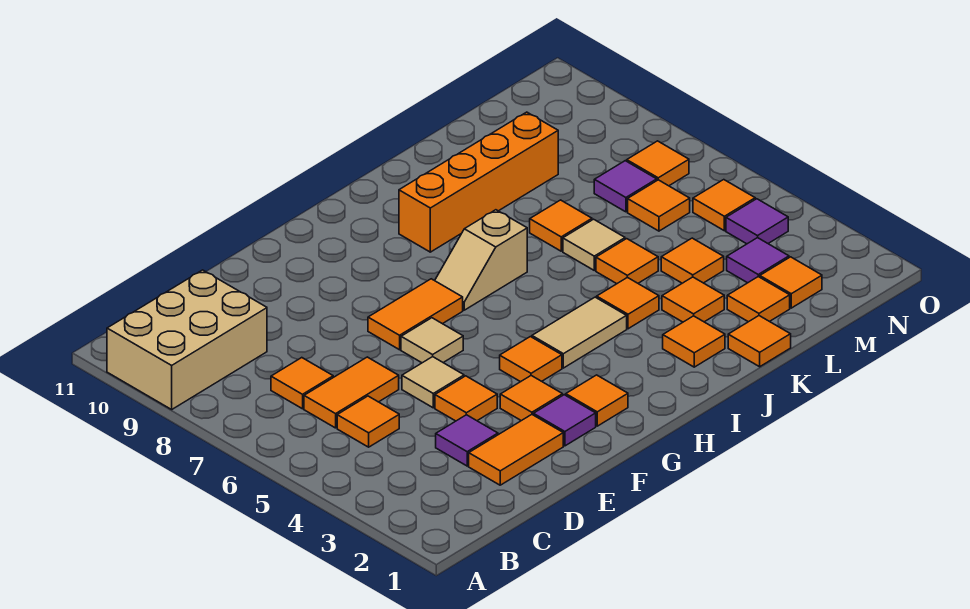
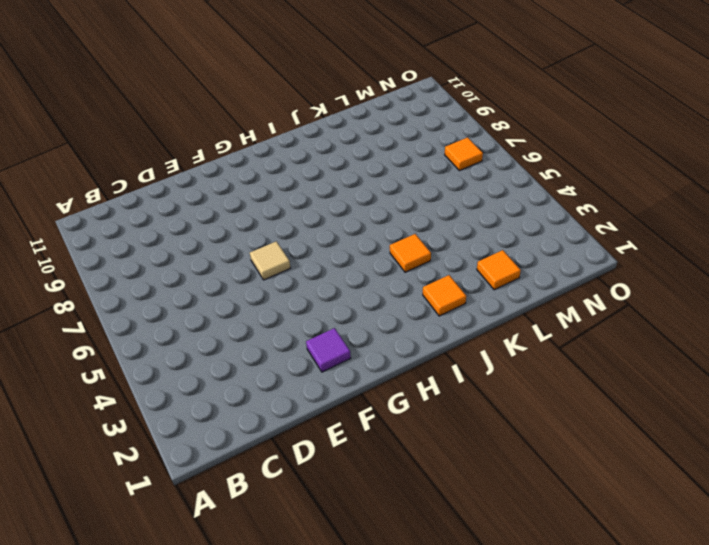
none -> tan 2x3 brick [107,270,267,409]
none -> orange 1x1 tile [337,396,399,447]
none -> orange 1x2 tile [304,357,399,428]
none -> orange 1x1 tile [271,358,333,409]

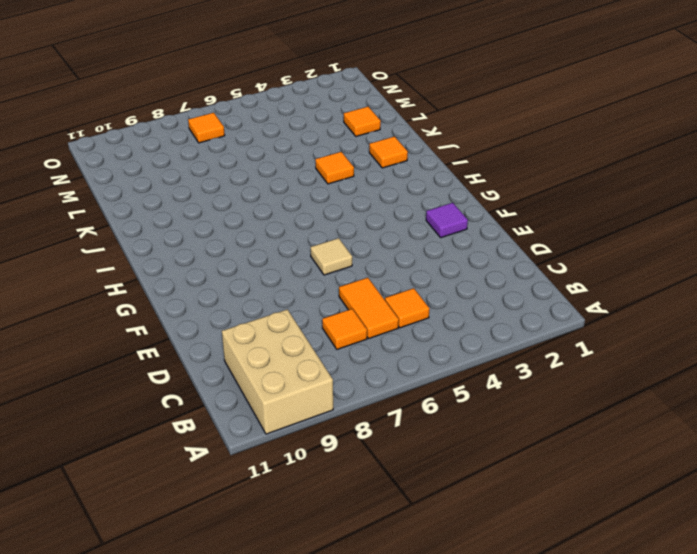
none -> orange 1x2 tile [469,415,563,485]
none -> purple 1x1 tile [436,415,498,466]
none -> orange 1x1 tile [435,376,497,421]
none -> tan 1x1 tile [402,357,464,408]

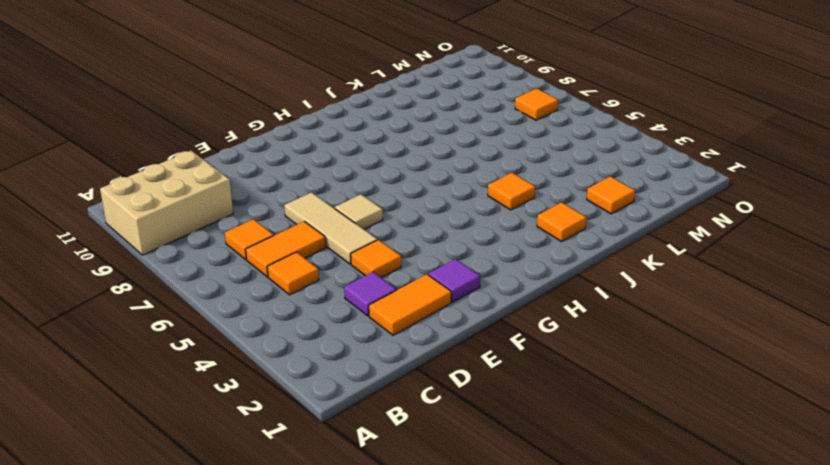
tan 1x3 tile [284,192,377,264] -> tan 1x1 tile [402,357,464,408]
none -> orange 1x1 tile [500,376,563,421]
none -> orange 1x2 tile [368,279,463,350]
none -> orange 1x1 tile [566,375,628,426]
none -> orange 1x1 tile [500,337,562,382]

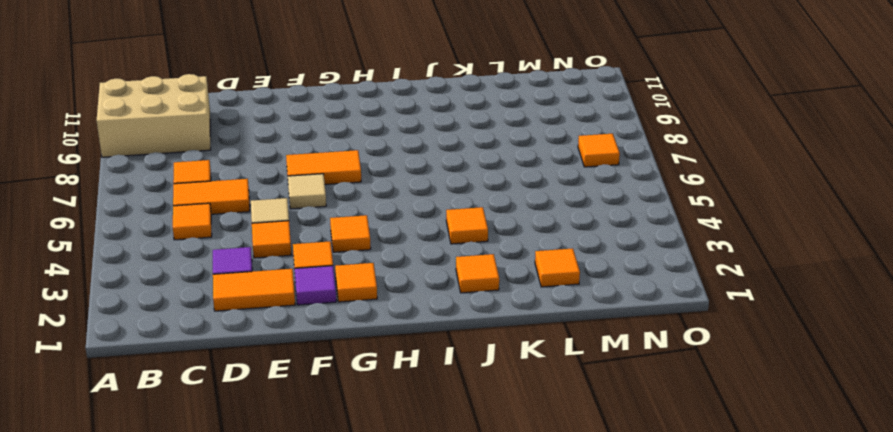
none -> tan 1x2 tile [532,297,627,368]
none -> tan 1x2 slope [435,210,527,310]
none -> orange 1x4 brick [399,112,558,252]
none -> orange 1x1 tile [728,316,791,367]

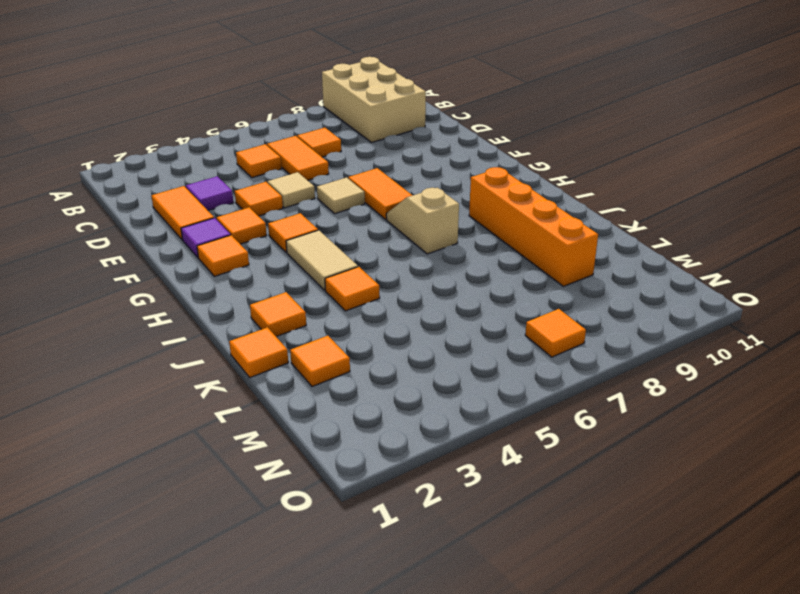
none -> orange 1x1 tile [662,277,724,322]
none -> orange 1x1 tile [596,239,658,284]
none -> tan 1x1 tile [563,219,625,270]
none -> orange 1x1 tile [530,200,592,251]

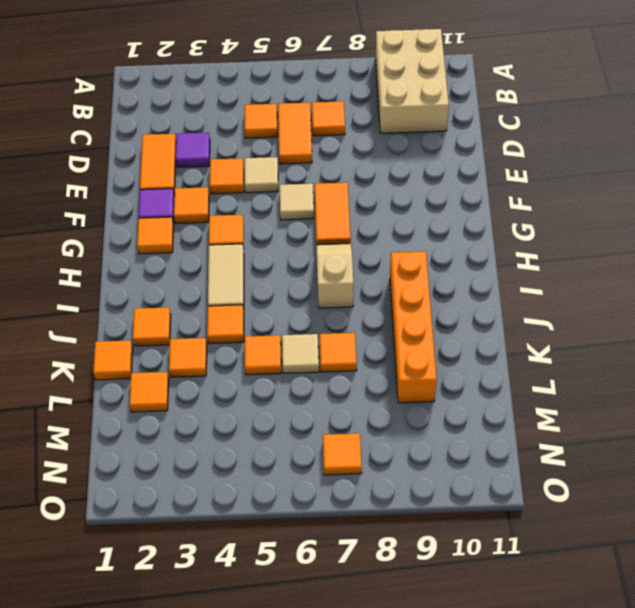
none -> orange 1x1 tile [661,238,724,283]
none -> orange 1x1 tile [760,257,822,308]
none -> purple 1x1 tile [727,238,789,283]
none -> orange 1x1 tile [628,180,690,231]

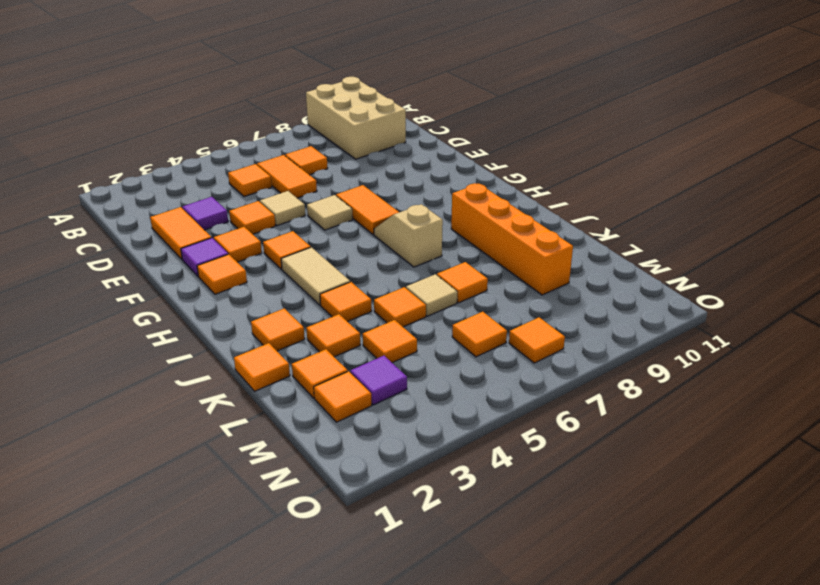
none -> purple 1x1 tile [594,161,657,212]
none -> purple 1x1 tile [726,199,788,244]
none -> orange 1x1 tile [693,180,755,231]

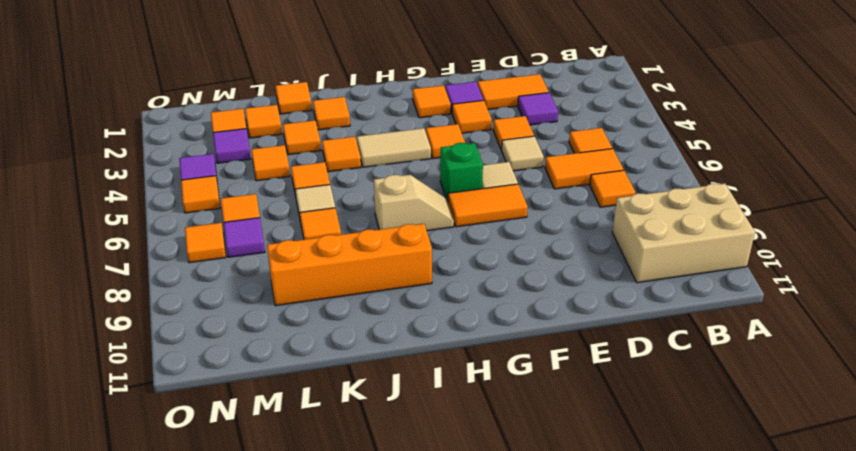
green 1x1 brick [440,143,483,202] -> none

